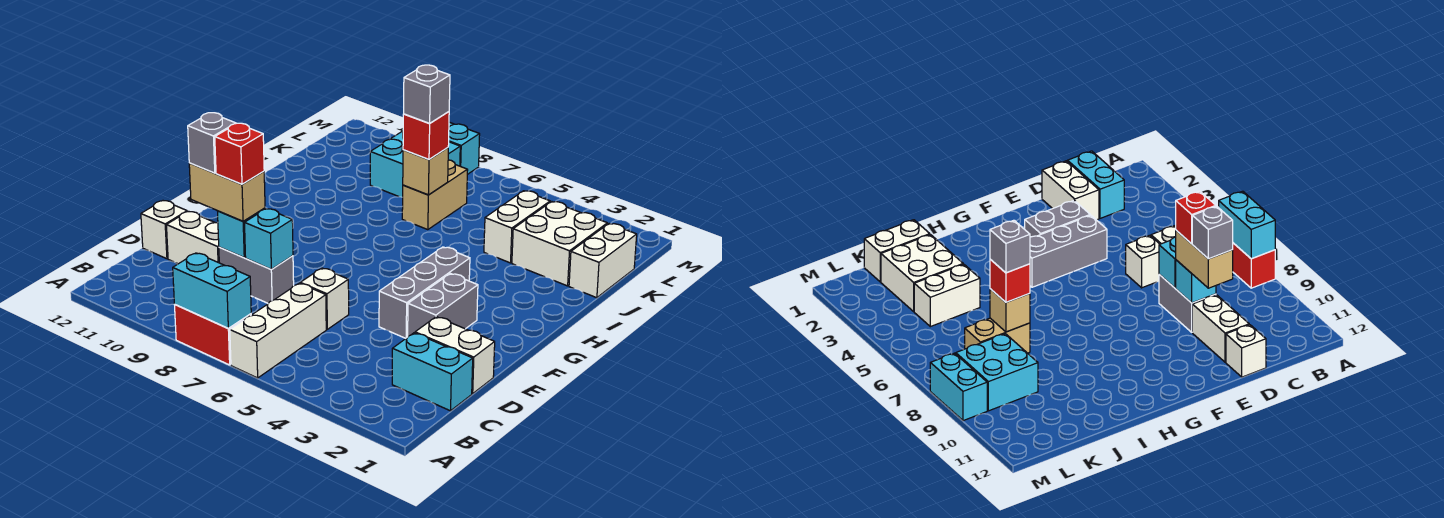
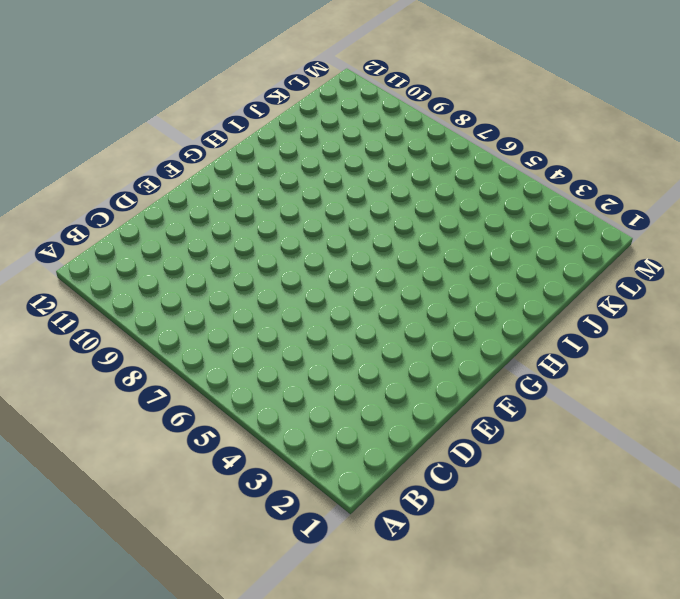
none -> white 1x3 brick [230,283,326,378]
none -> red 1x2 brick [174,304,251,365]
none -> cyan 1x2 brick [392,333,473,411]

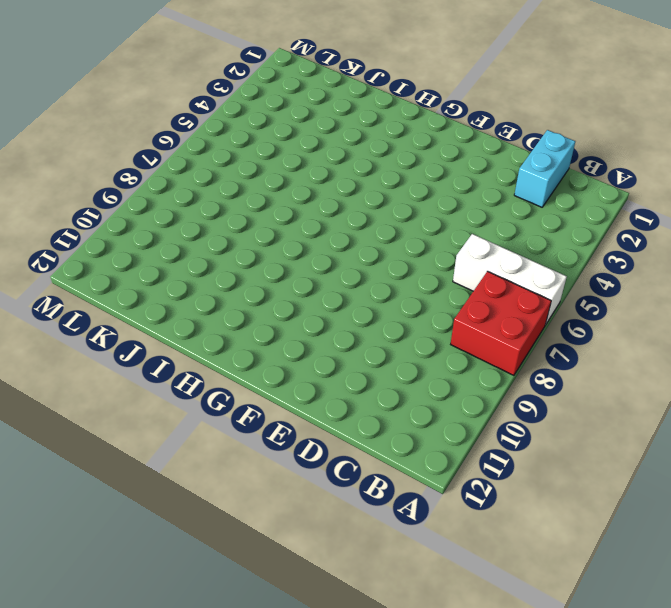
red 2x2 brick [451,271,551,375] -> red 1x2 brick [174,304,251,365]
none -> white 1x2 brick [415,317,495,394]
none -> white 1x1 brick [300,268,349,329]
none -> grey 1x2 brick [219,247,294,303]

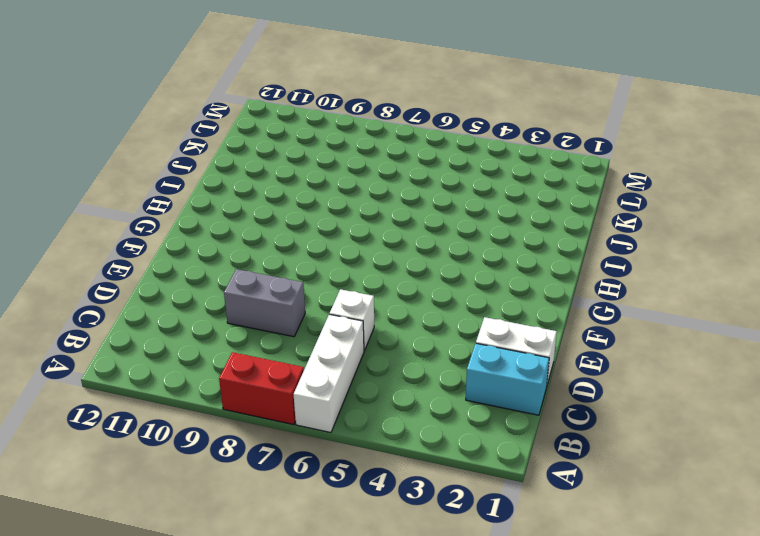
none -> white 1x2 brick [166,211,219,264]
none -> white 1x1 brick [141,201,187,259]
none -> grey 1x2 brick [408,273,478,336]

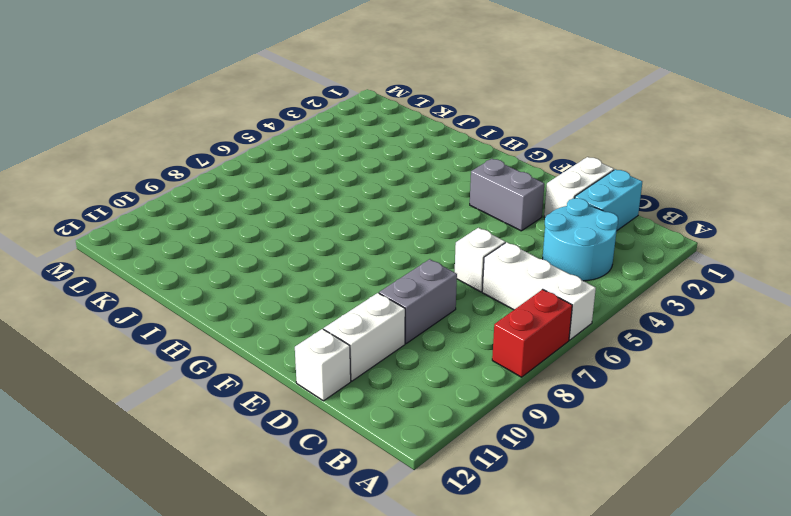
cyan 2x2 round brick [543,198,618,281] -> none
none -> grey 1x3 brick [379,247,470,338]
none -> white 1x2 brick [569,224,637,298]
none -> white 2x2 brick [512,202,607,286]

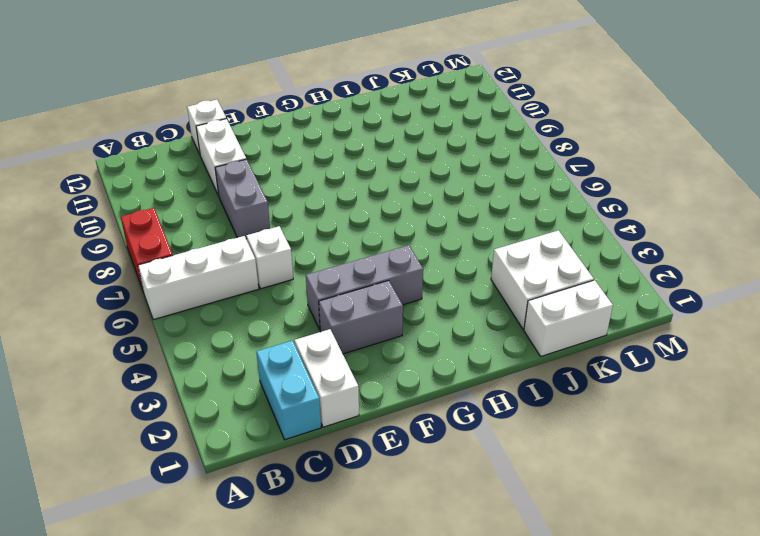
none -> white 1x2 brick [484,191,550,263]
none -> tan 1x2 brick [402,160,468,230]
none -> cyan 2x2 brick [370,131,460,197]

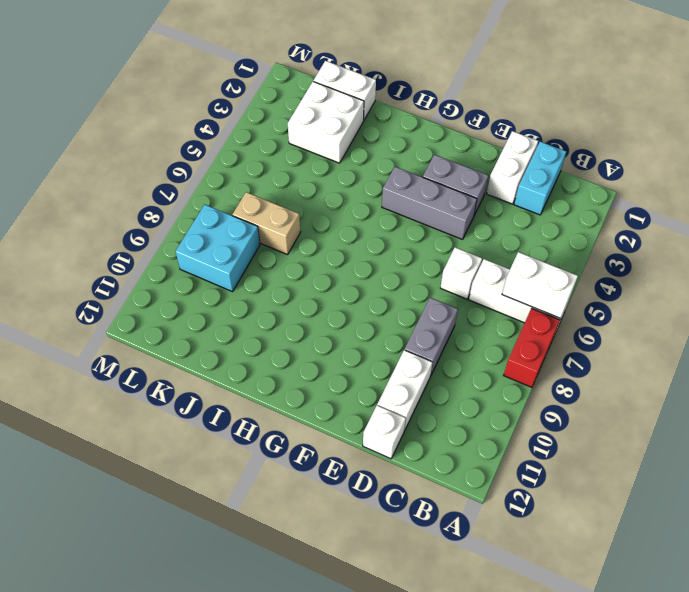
white 1x2 brick [502,252,578,318] -> white 1x2 brick moved to [484,191,550,263]
none -> cyan 1x2 brick [449,122,480,175]
none -> cyan 1x2 brick [173,253,251,328]
none -> cyan 1x1 brick [245,209,293,269]

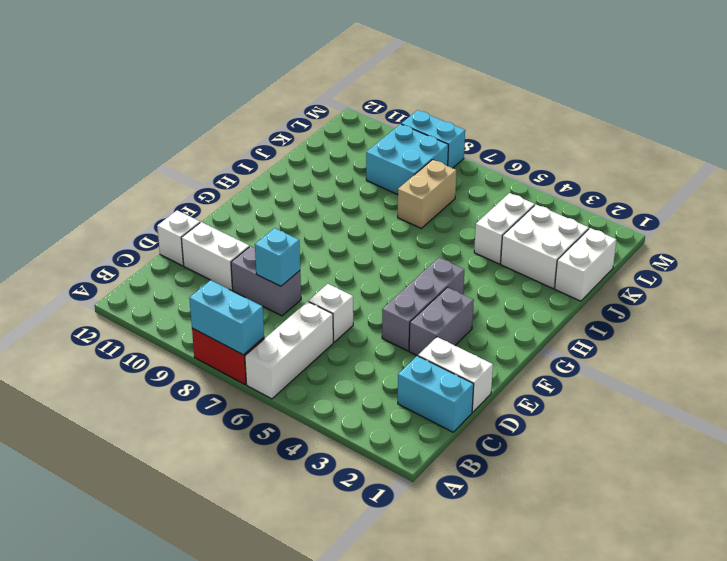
none -> cyan 1x1 brick [218,208,265,258]
none -> tan 1x1 brick [403,148,448,195]
none -> tan 1x2 brick [189,163,265,221]

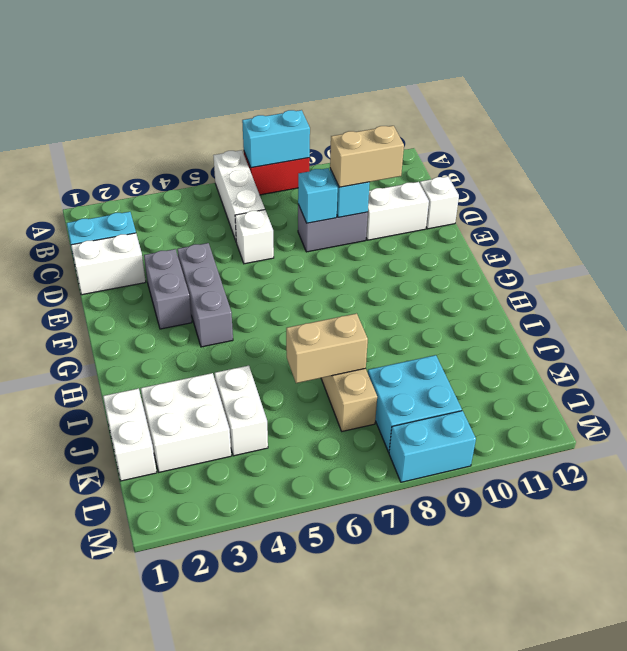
tan 1x2 brick [286,313,368,383] -> tan 1x1 brick [403,148,448,195]
none -> red 1x1 brick [403,112,449,159]
none -> red 1x1 brick [215,123,264,184]
none -> grey 1x1 brick [188,113,236,173]

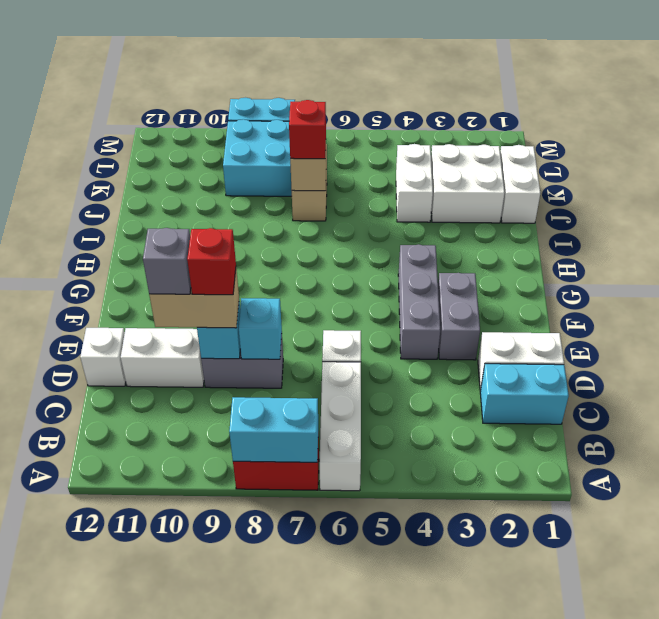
none -> grey 1x1 brick [404,65,450,123]

